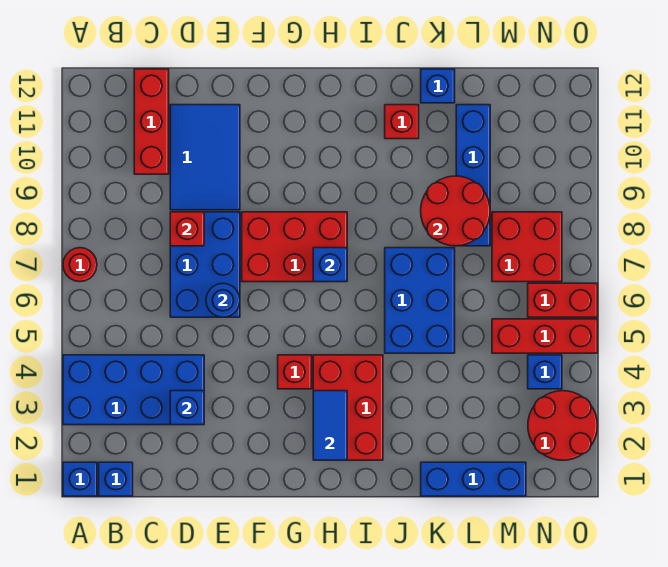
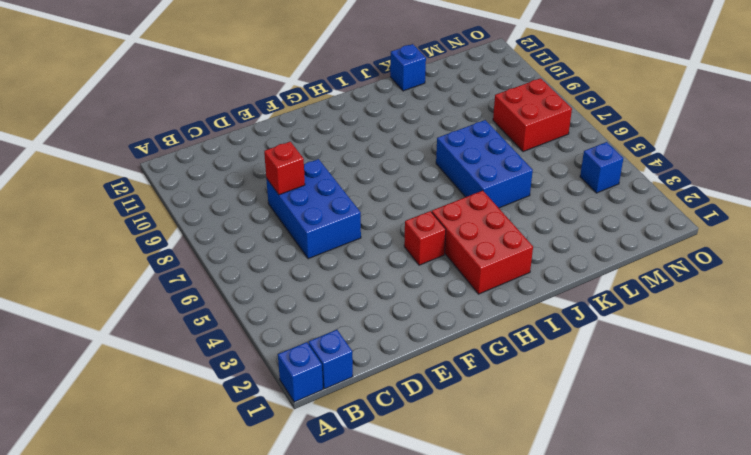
none -> blue 2x4 brick [63,355,204,425]
none -> red 1x1 round brick [63,248,97,282]
none -> red 1x3 brick [134,69,169,174]

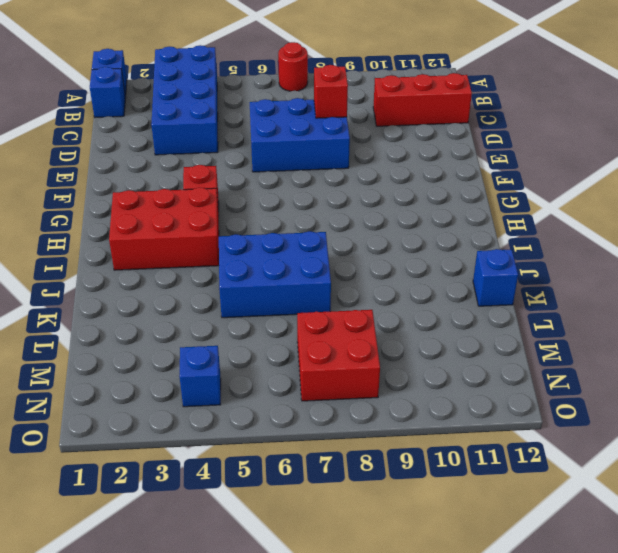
none -> blue 2x3 tile [170,105,240,210]
none -> red 2x3 brick [242,212,347,282]
none -> red 1x1 brick [385,105,419,139]

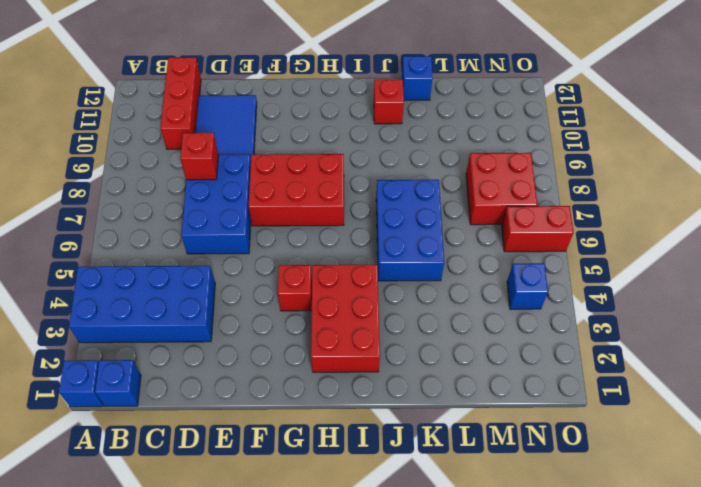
none -> red 1x1 round brick [63,248,97,282]
none -> blue 1x3 brick [421,462,526,496]
none -> blue 1x4 brick [456,105,490,246]

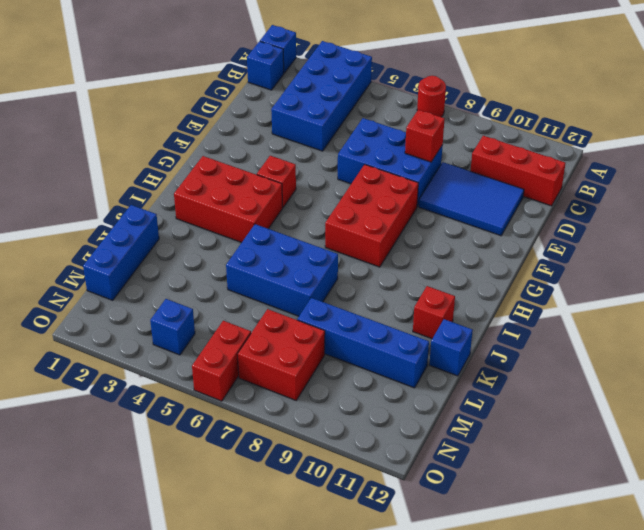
none -> red 1x3 brick [492,319,598,353]
none -> red 2x2 round brick [528,391,598,460]
none -> blue 1x1 brick [170,391,204,425]

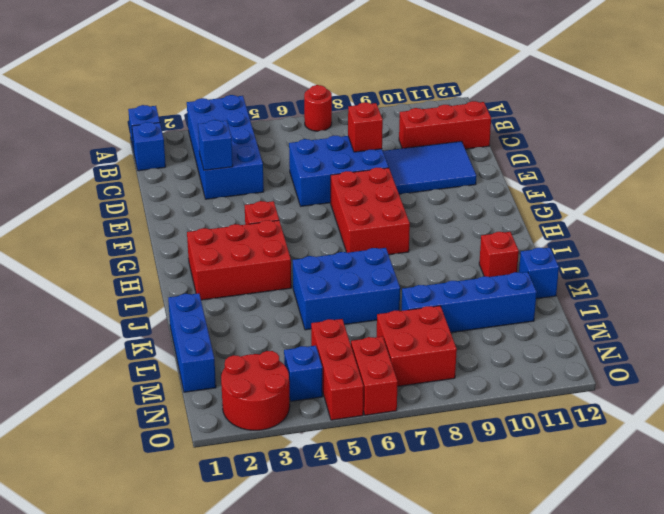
none -> blue 1x1 round brick [206,283,240,317]
none -> blue 1x2 tile [313,391,347,460]
none -> blue 1x1 brick [313,248,347,282]

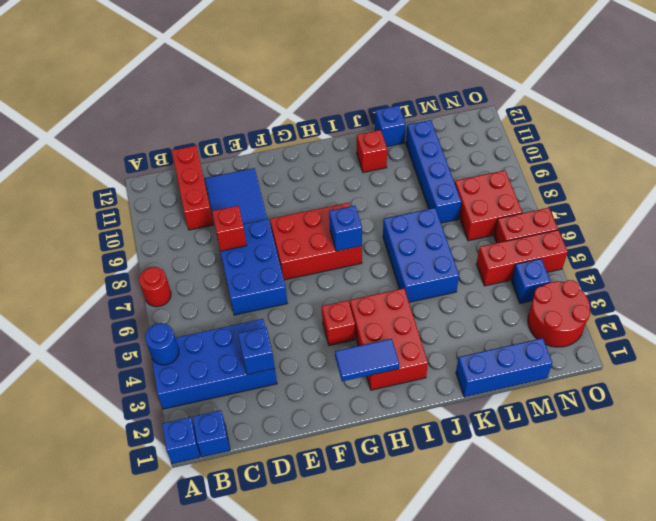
blue 1x1 round brick [145,323,179,365] -> blue 1x1 round brick moved to [206,283,240,317]
blue 1x2 tile [335,339,399,381] -> blue 1x2 tile turned to [313,391,347,460]
none -> red 2x2 round brick [421,176,490,246]

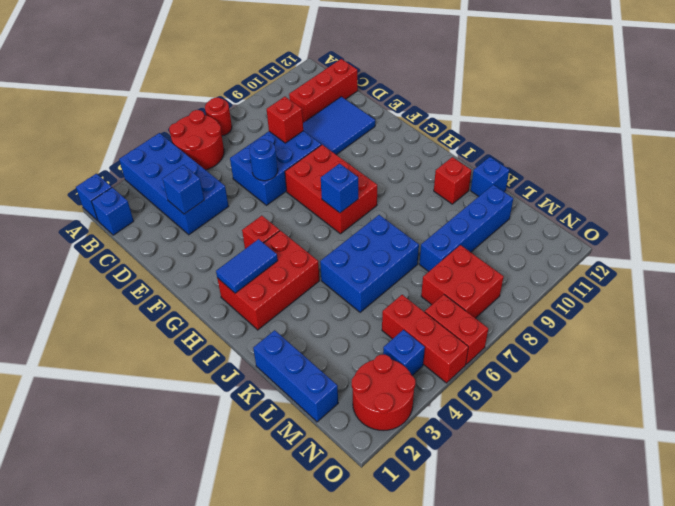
red 2x2 round brick [169,110,224,170] -> red 2x2 round brick moved to [421,176,490,246]

